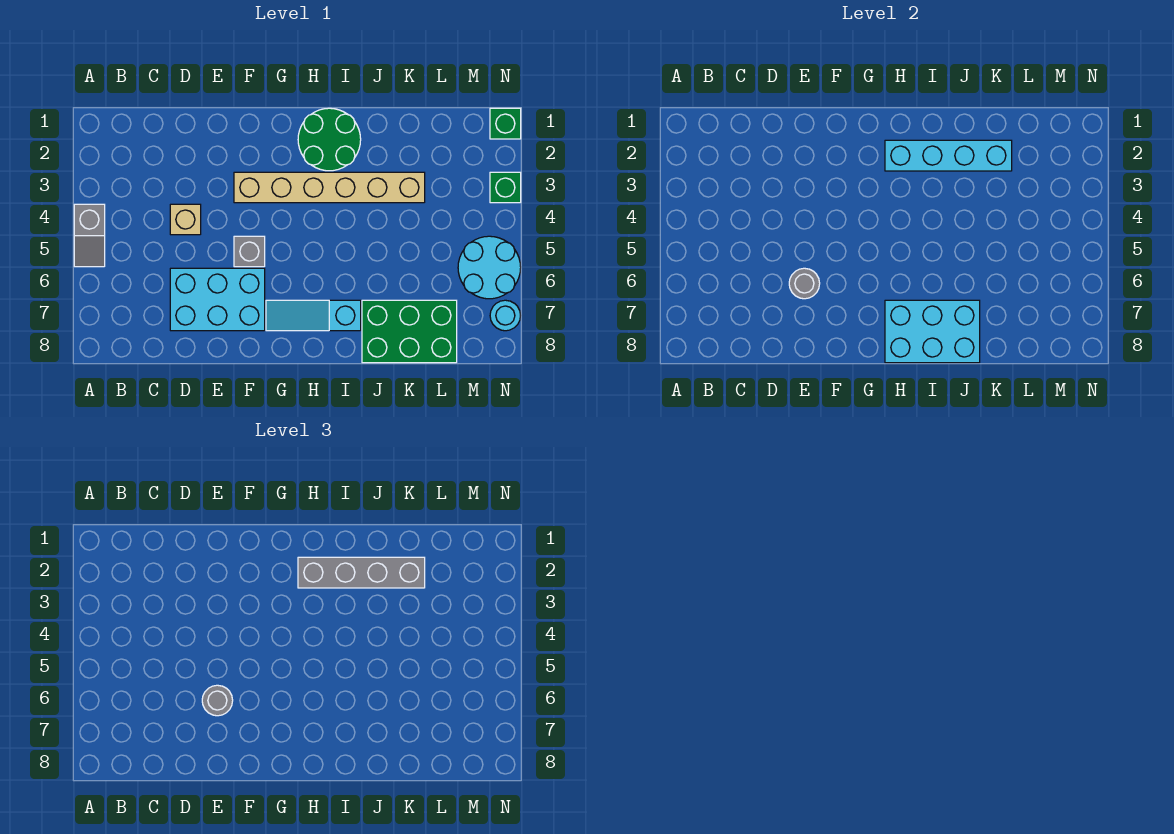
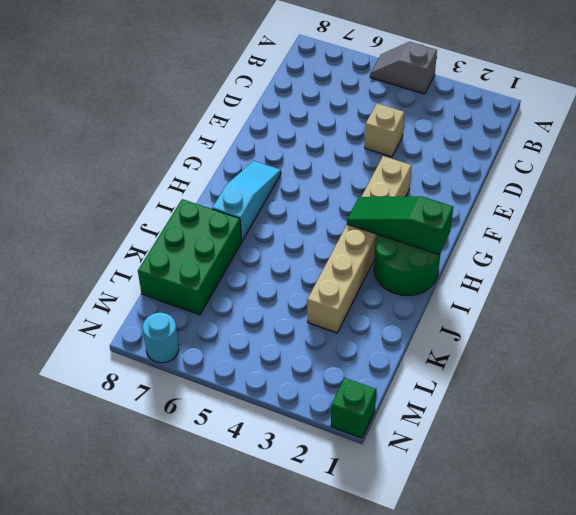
green 1x3 slope [347,196,453,255] -> cyan 1x4 brick [885,140,1012,171]
none -> cyan 2x3 brick [170,268,265,331]
none -> grey 1x1 brick [234,236,265,267]
none -> cyan 2x2 round brick [458,236,521,299]

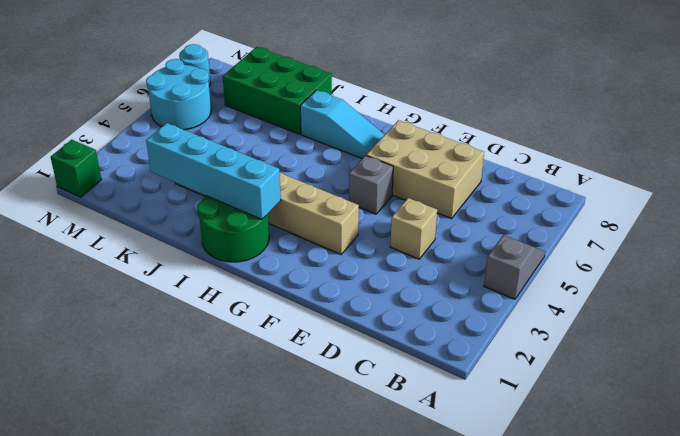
tan 2x3 brick [366,120,484,219] -> cyan 2x3 brick [170,268,265,331]
none -> green 1x1 brick [490,172,521,203]
none -> grey 1x1 round brick [789,268,820,299]
none -> cyan 2x3 brick [885,300,980,363]

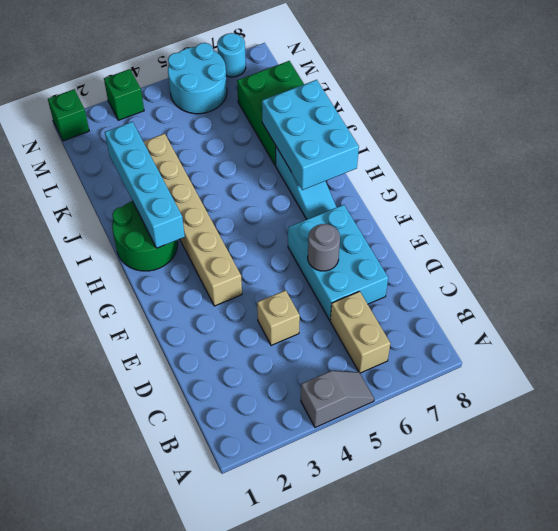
tan 1x2 brick [330,291,390,373] -> none
none -> grey 1x1 brick [234,236,265,267]
none -> grey 1x1 round brick [202,685,233,716]
none -> grey 1x4 brick [298,557,425,588]

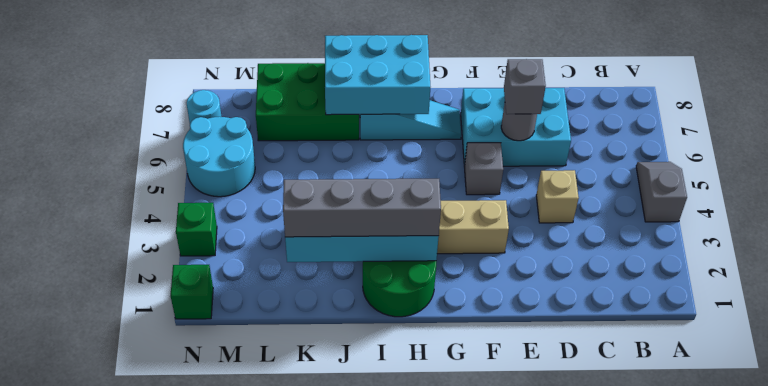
grey 1x1 brick [504,59,546,114] -> grey 1x1 round brick [202,685,233,716]

